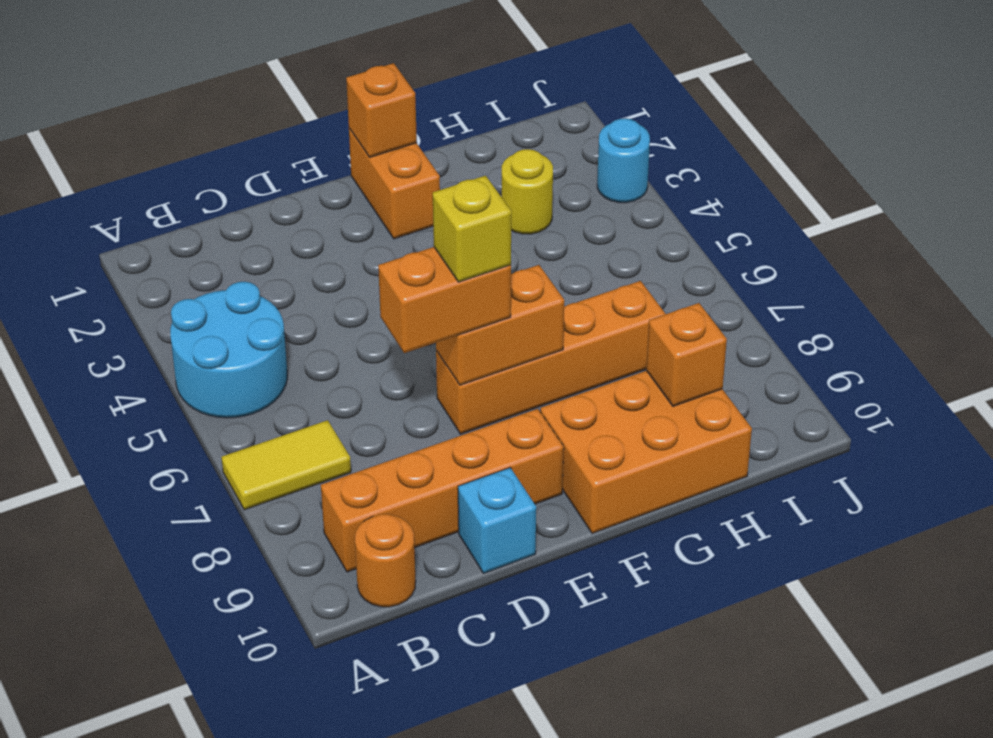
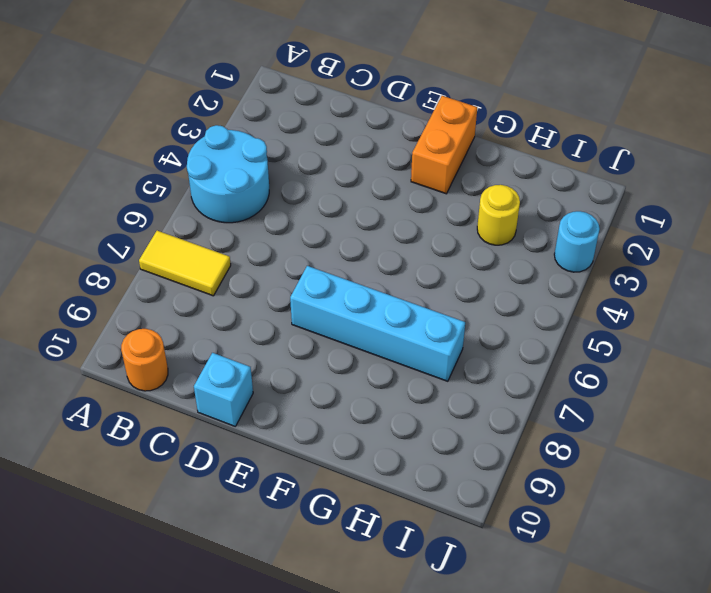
cyan 1x4 brick [290,266,465,381] -> orange 1x4 brick [436,281,665,434]
none -> orange 1x4 brick [321,409,564,572]
none -> orange 2x3 brick [540,371,752,534]
none -> orange 1x2 brick [436,265,564,385]

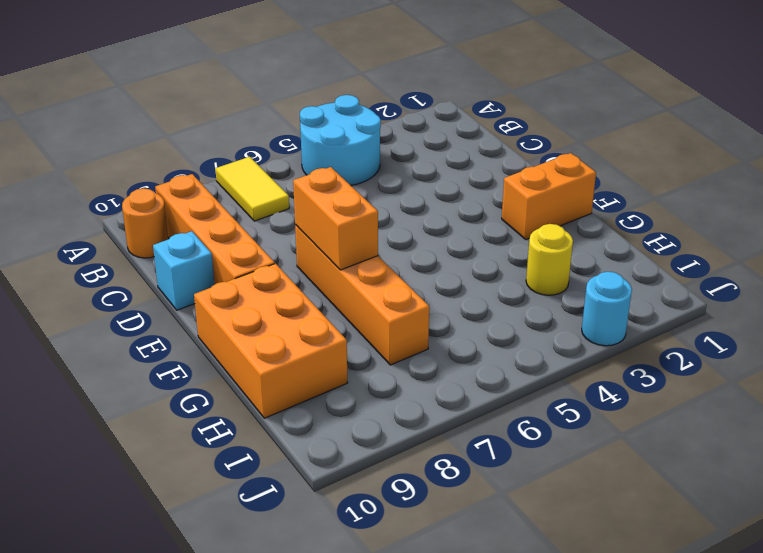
none -> orange 1x1 brick [346,63,417,157]
none -> orange 1x1 brick [646,303,727,406]
none -> orange 1x2 brick [378,247,511,353]

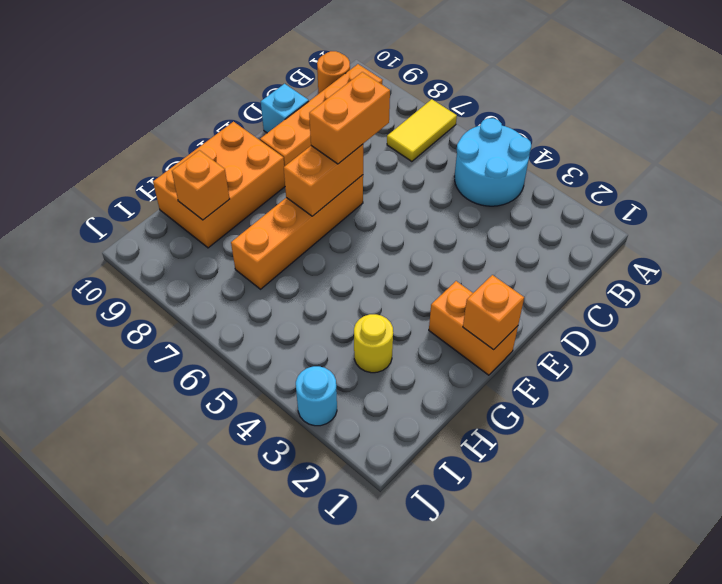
none -> yellow 1x1 brick [433,176,511,282]

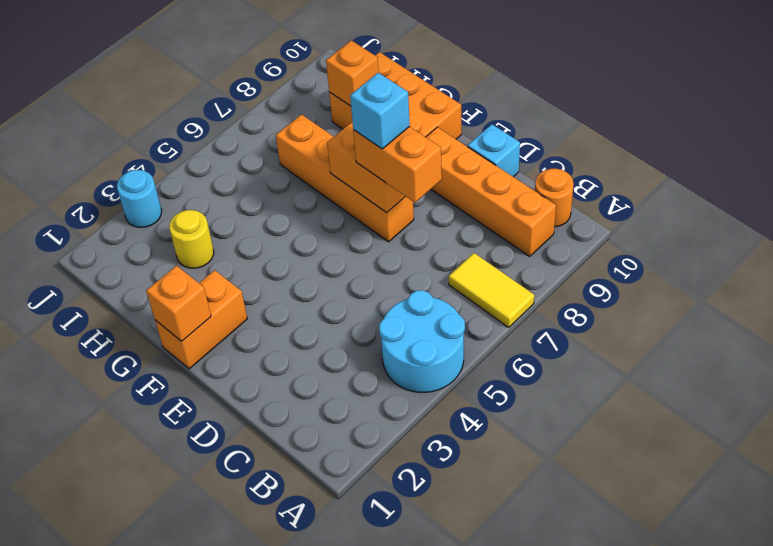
cyan 1x1 brick [350,73,410,149] -> yellow 1x1 brick [433,176,511,282]

